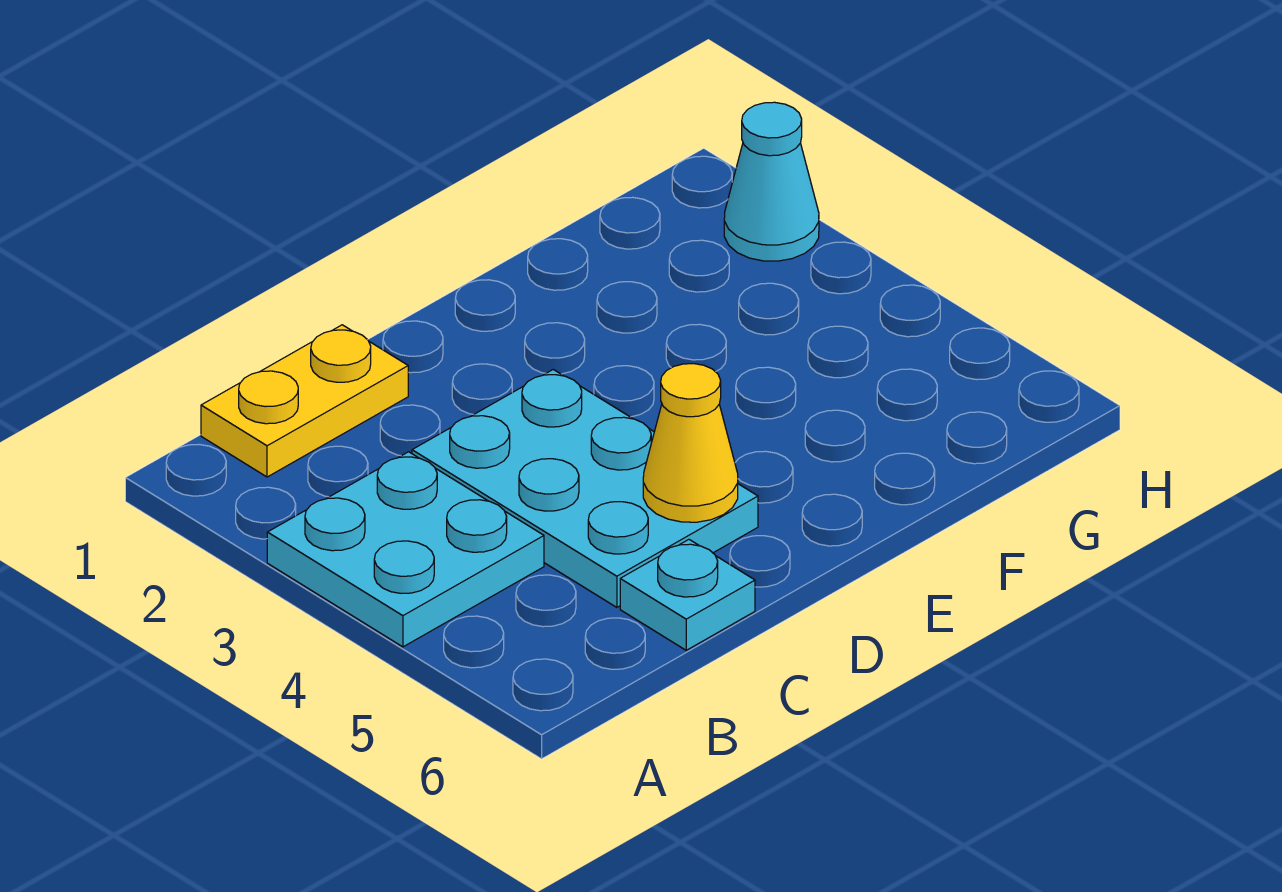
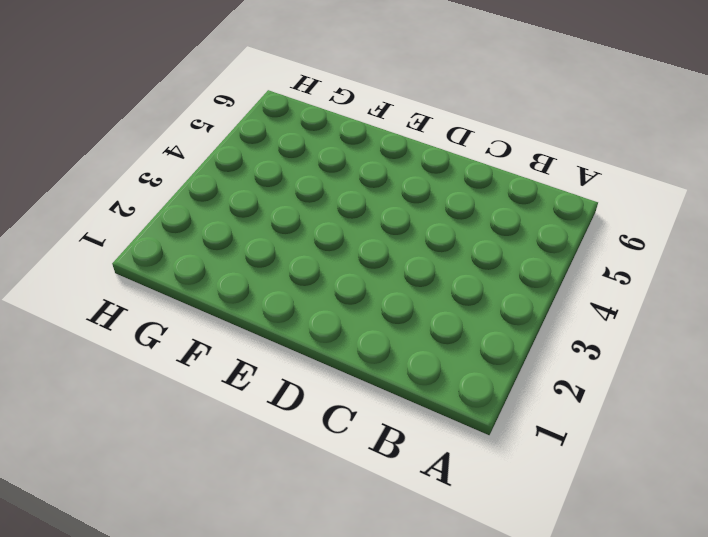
none -> cyan 2x2 plate [267,452,544,647]
none -> yellow 1x2 plate [201,325,408,477]

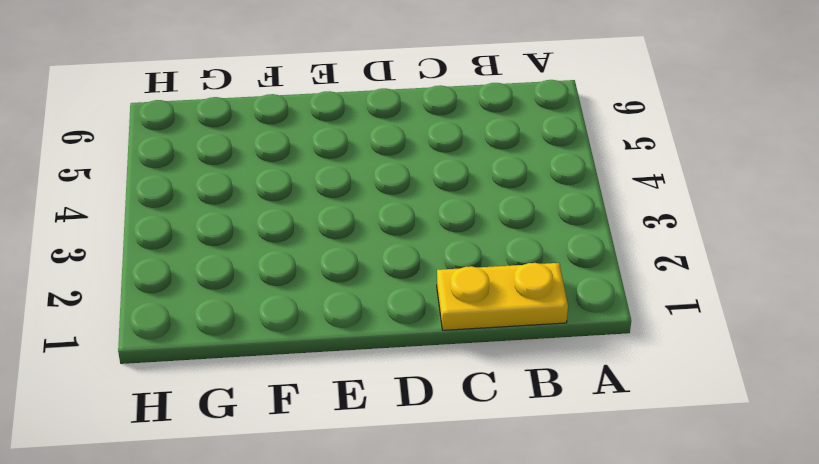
none -> cyan 2x2 plate [267,452,544,647]
none -> cyan 2x3 plate [412,370,758,607]

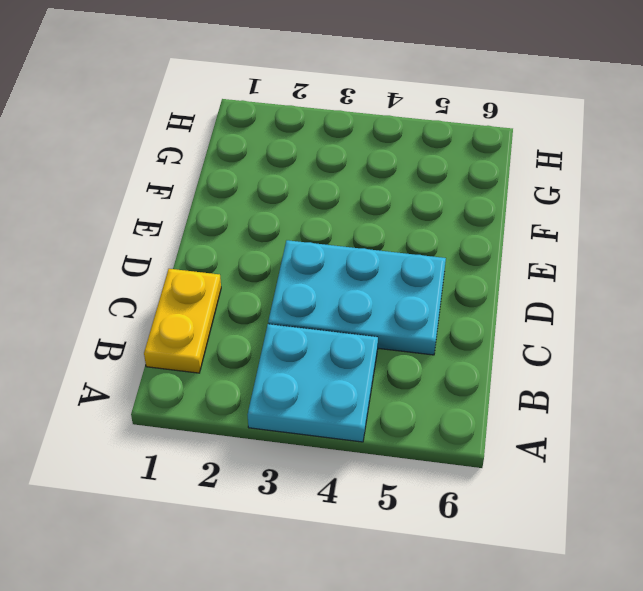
none -> cyan 1x1 plate [620,540,755,650]
none -> cyan 1x1 cone [724,102,819,261]

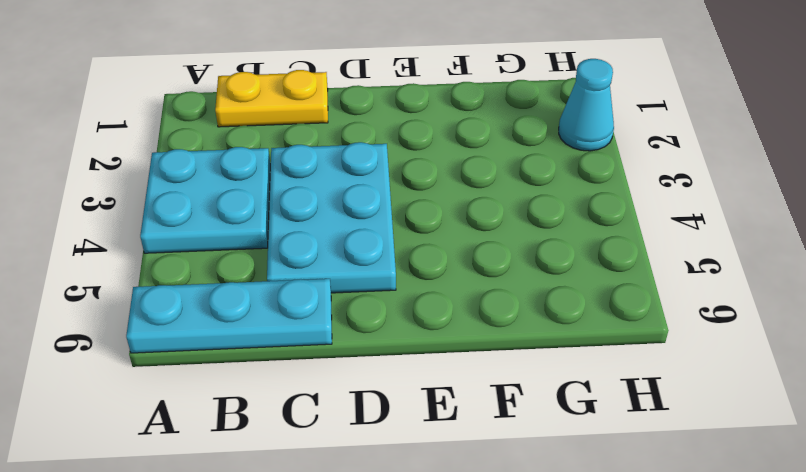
cyan 1x3 plate [126,279,332,353] -> cyan 1x1 plate [620,540,755,650]
none -> yellow 1x1 cone [643,364,738,522]

